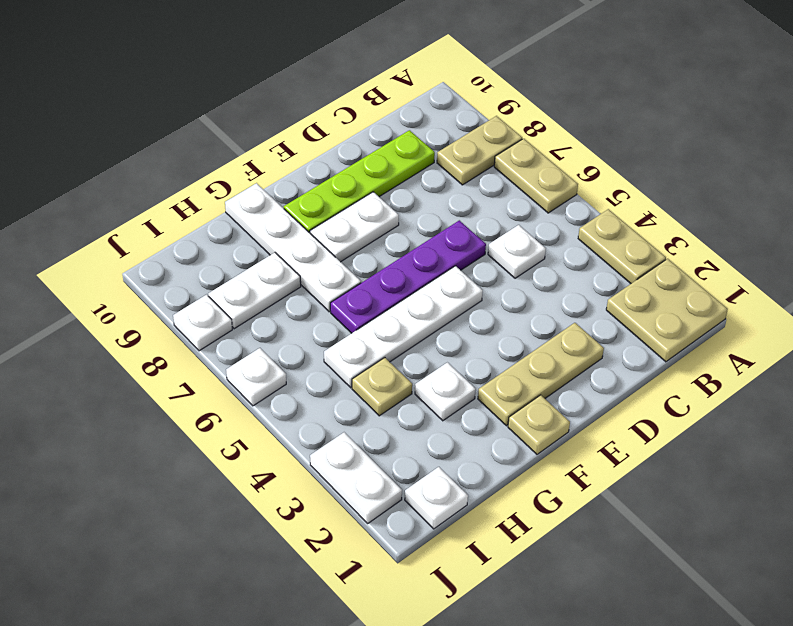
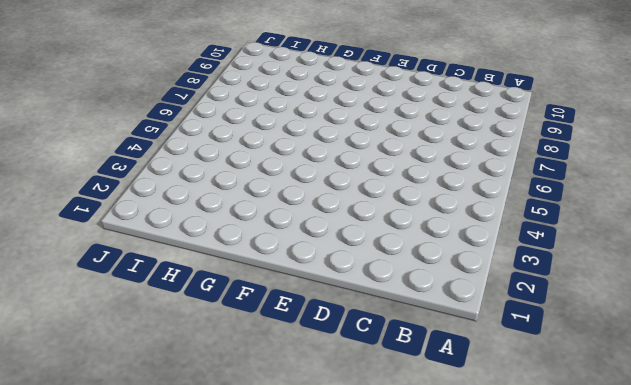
none -> tan 2x2 plate [606,259,728,362]
none -> tan 1x2 plate [578,209,666,283]
none -> tan 1x2 plate [494,139,578,213]

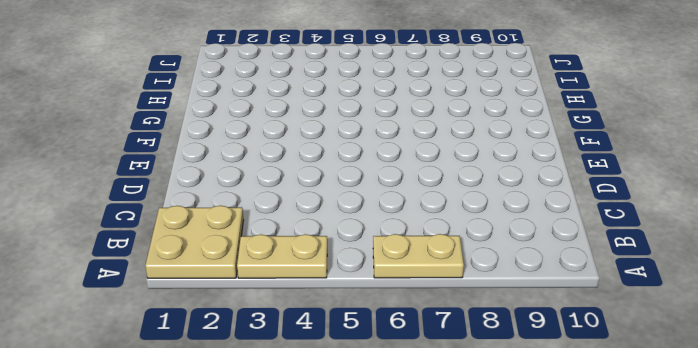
none -> tan 1x2 plate [437,116,522,185]
none -> white 1x1 plate [488,225,546,278]
none -> lime 1x4 plate [284,130,435,233]

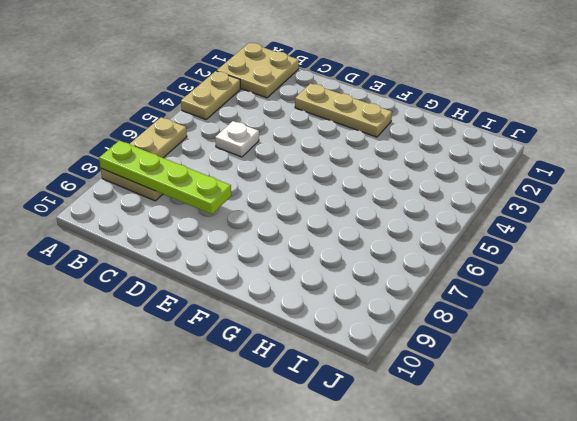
lime 1x4 plate [99,141,231,214] -> lime 1x4 plate moved to [284,130,435,233]
none -> purple 1x4 plate [330,220,486,333]
none -> white 1x4 plate [324,266,483,388]
none -> white 1x2 plate [310,192,399,262]

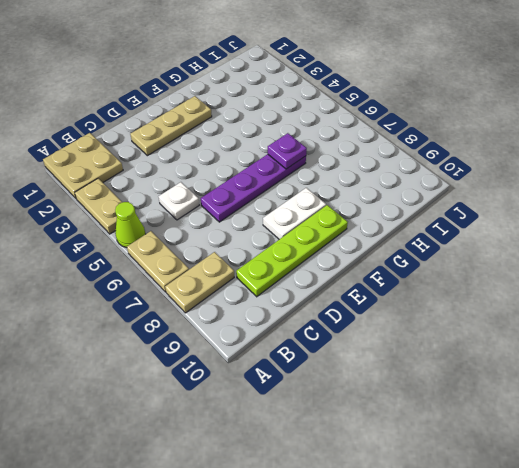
lime 1x1 cone [115,202,145,248] -> none
purple 1x1 plate [268,133,307,169] -> none
none -> white 1x4 plate [324,266,483,388]
none -> tan 1x1 plate [508,395,570,454]
none -> white 1x1 plate [415,362,476,421]

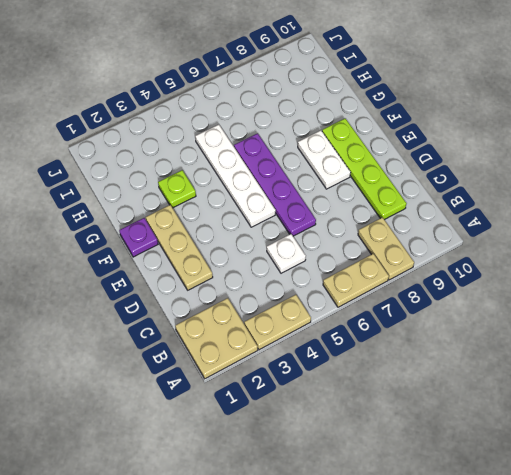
purple 1x1 plate [119,218,158,257] -> tan 1x1 plate [508,395,570,454]
lime 1x1 plate [158,170,196,208] -> white 1x1 plate [415,362,476,421]
none -> white 1x4 plate [225,183,361,312]
none -> tan 1x1 plate [352,358,412,416]
none -> white 1x2 plate [208,253,301,329]

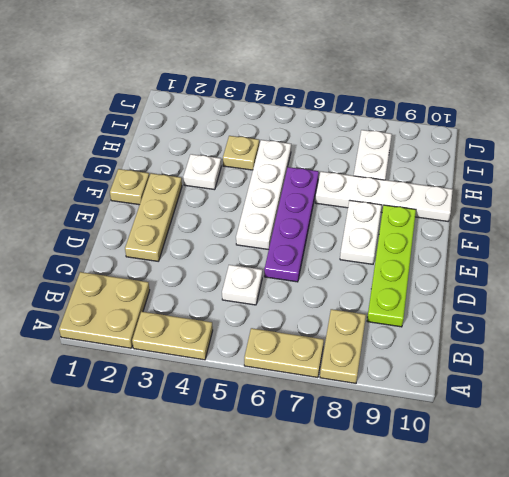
none -> white 1x1 plate [405,467,468,529]
none -> white 1x2 plate [310,432,402,523]
none -> white 1x1 plate [226,348,286,406]

